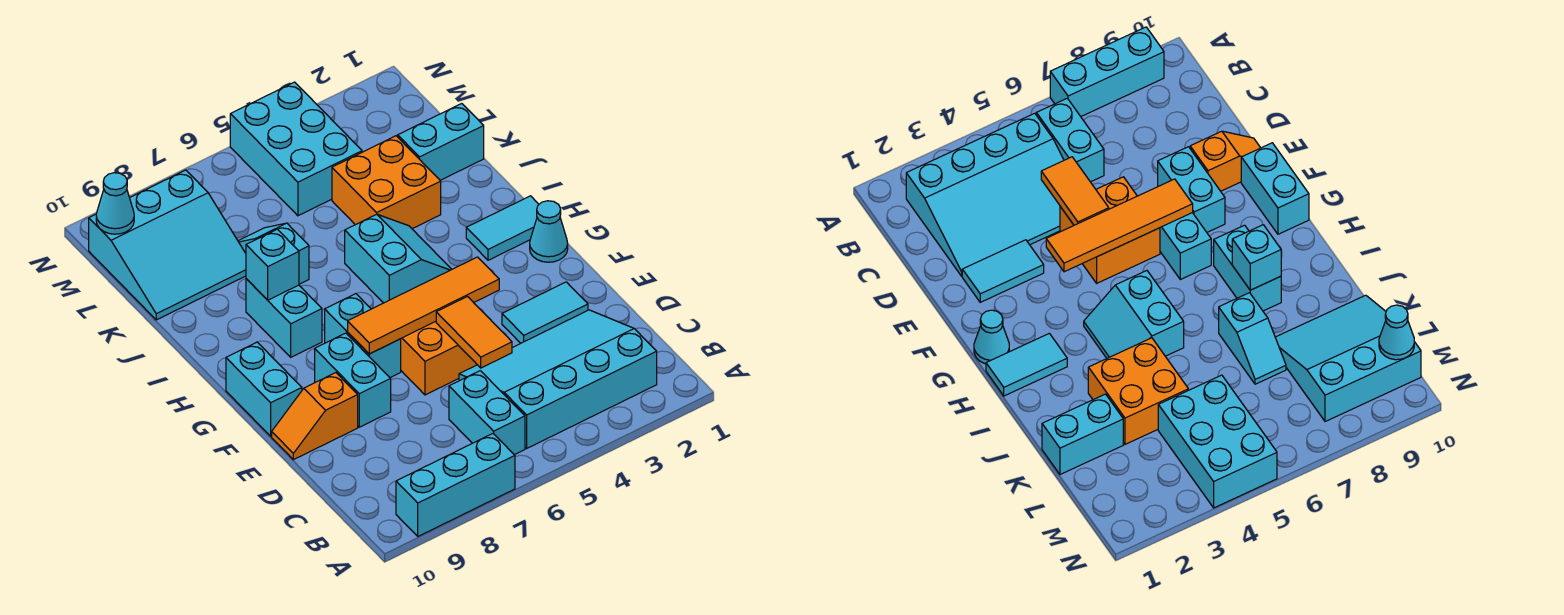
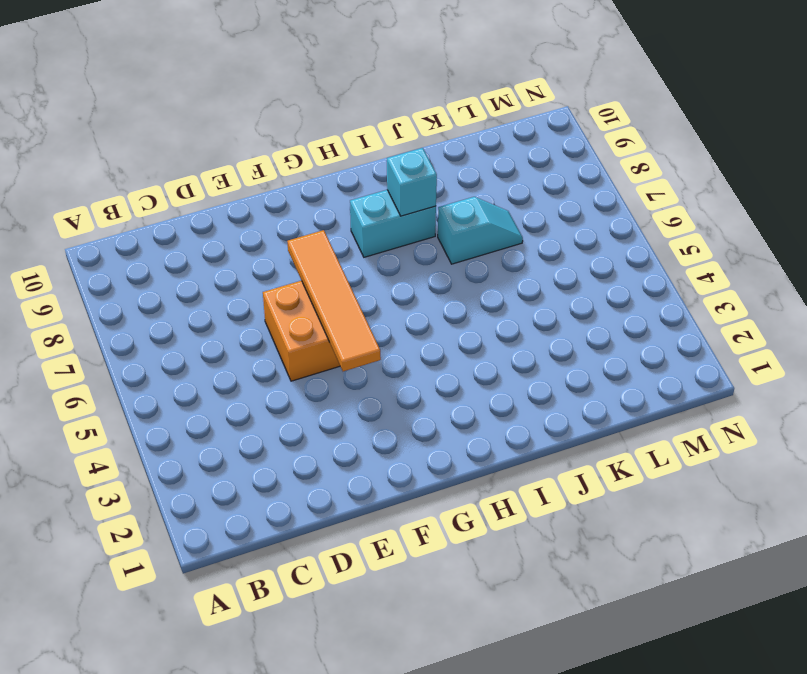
none -> cyan 1x3 brick [396,434,515,536]
none -> cyan 3x4 slope [459,310,657,448]
none -> cyan 1x2 brick [449,371,525,455]

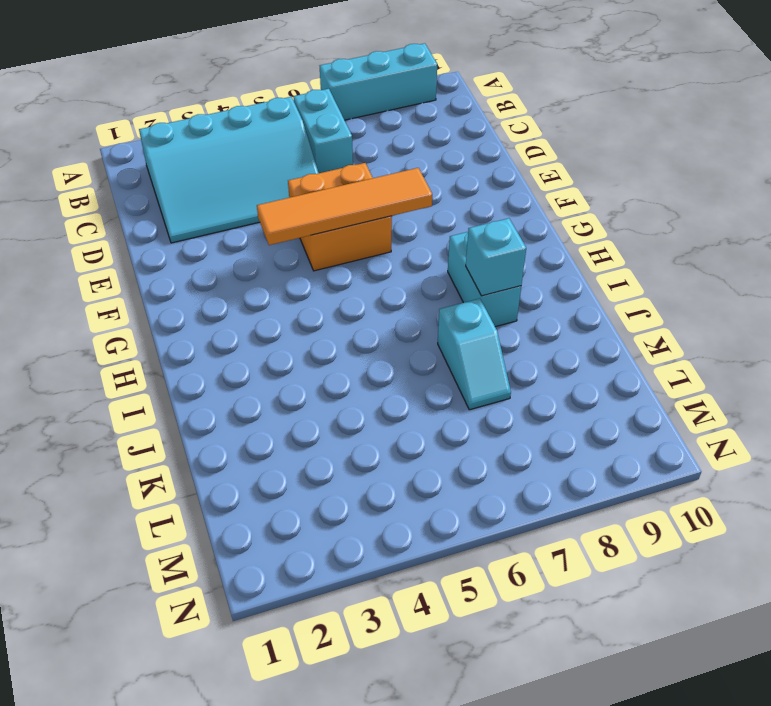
none -> cyan 1x2 tile [502,282,588,343]
none -> cyan 1x2 brick [315,333,391,427]
none -> orange 1x2 slope [272,373,358,460]

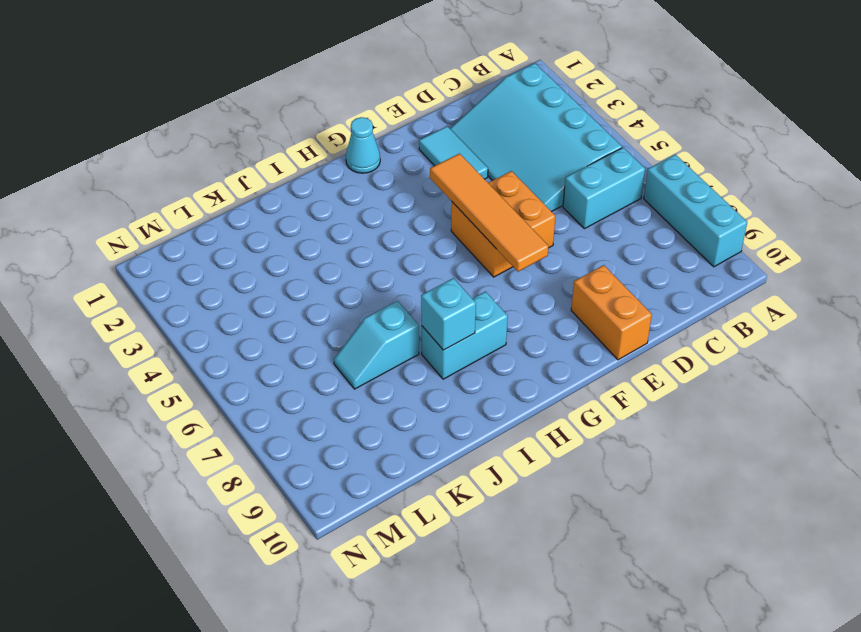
orange 1x2 brick [571,265,652,360] -> orange 1x2 slope [272,373,358,460]
none -> cyan 1x2 brick [315,333,391,427]
none -> cyan 1x2 brick [325,294,401,378]
none -> cyan 1x2 brick [226,342,302,436]

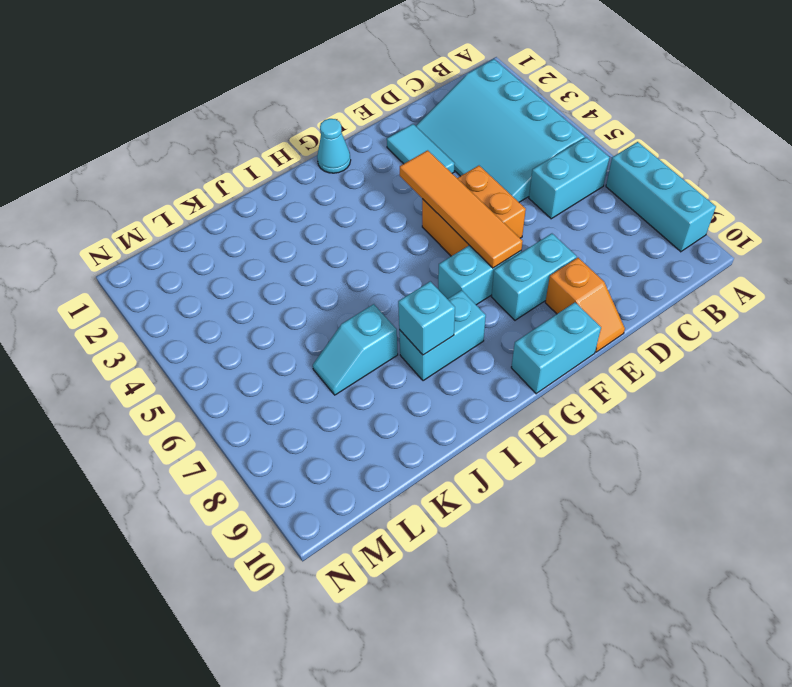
none -> cyan 1x2 tile [466,196,539,260]
none -> cyan 2x2 slope [345,214,452,303]
none -> orange 2x2 brick [332,136,441,229]

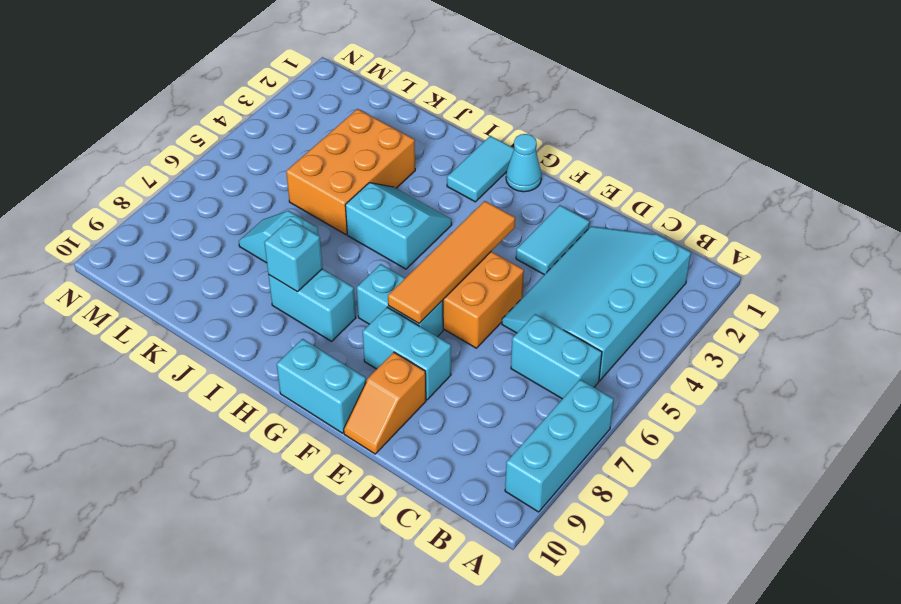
orange 2x3 brick [286,109,415,235] -> orange 2x2 brick [332,136,441,229]
none -> cyan 1x2 brick [398,104,484,180]
none -> cyan 3x3 slope [89,170,246,320]
none -> cyan 2x3 brick [230,82,362,216]

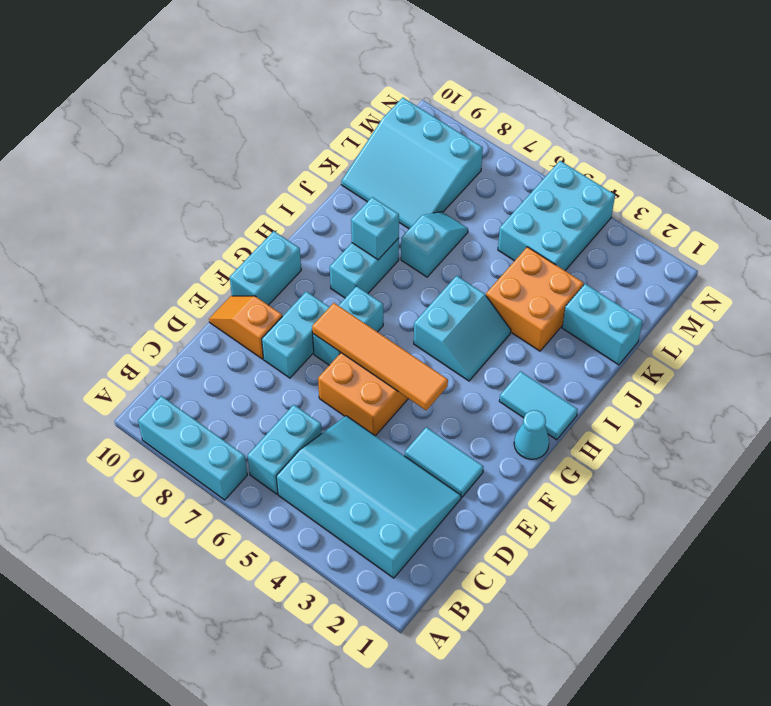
none -> orange 1x2 tile [436,297,512,368]
none -> cyan 1x1 cone [96,173,134,234]

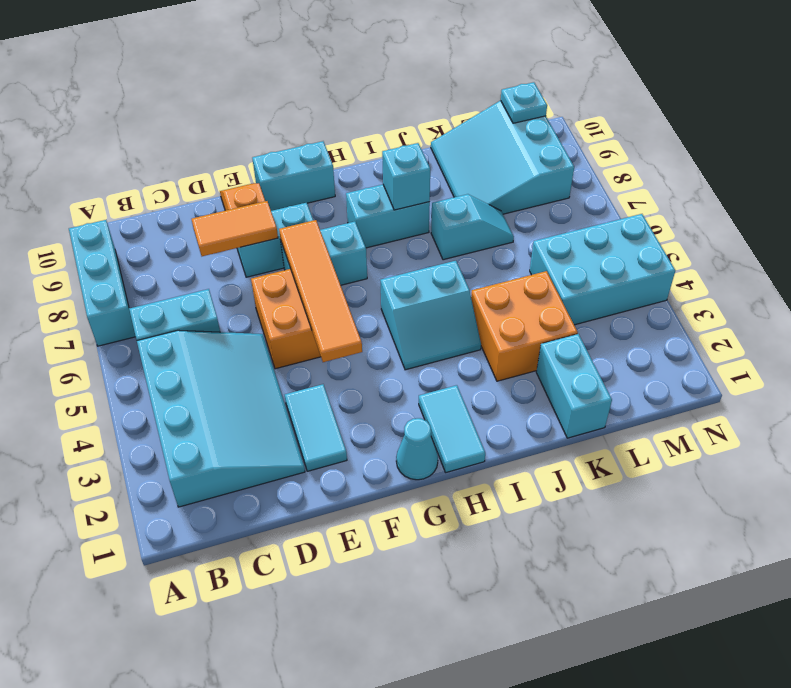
orange 1x2 tile [192,201,278,256] -> orange 1x2 tile moved to [436,297,512,368]
cyan 1x1 plate [501,82,547,123] -> cyan 1x1 cone [96,173,134,234]

